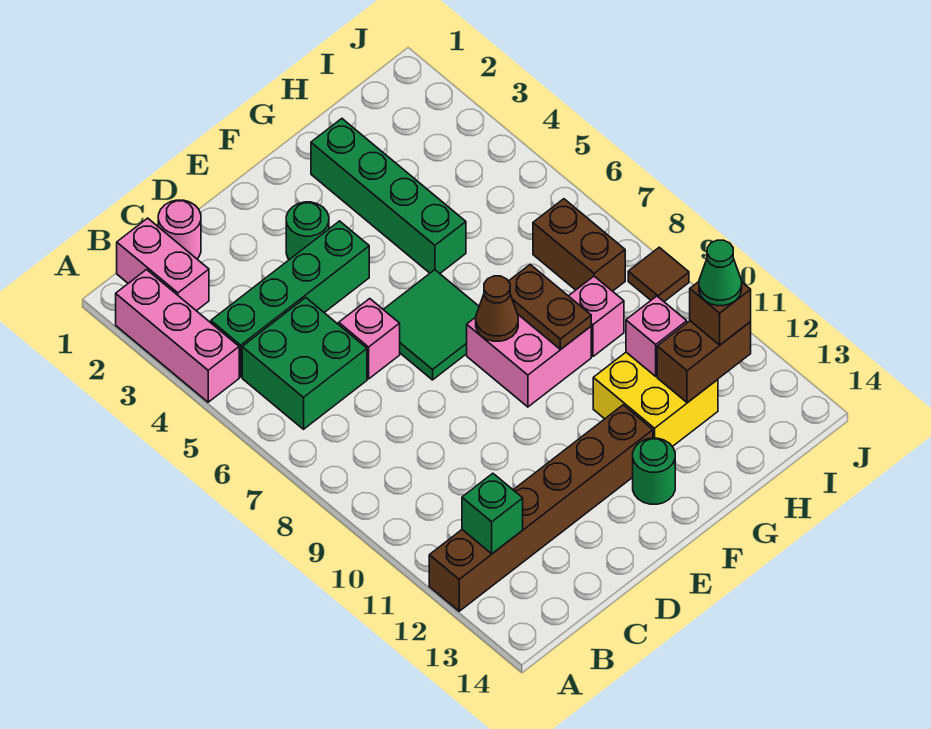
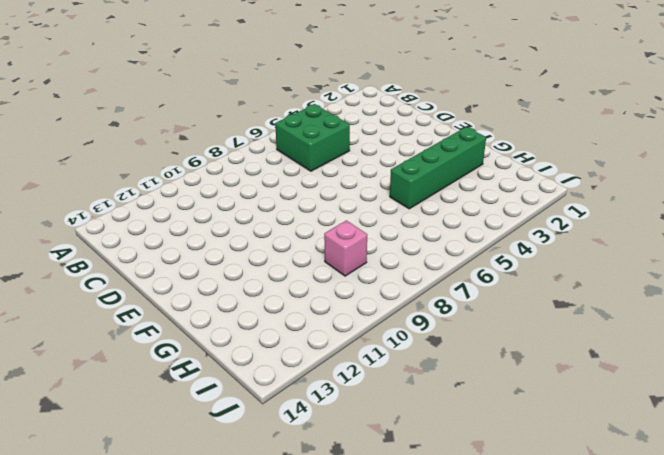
none -> pink 1x3 brick [116,270,239,402]
none -> brown 1x6 brick [429,405,653,611]
none -> pink 1x2 brick [117,218,209,311]

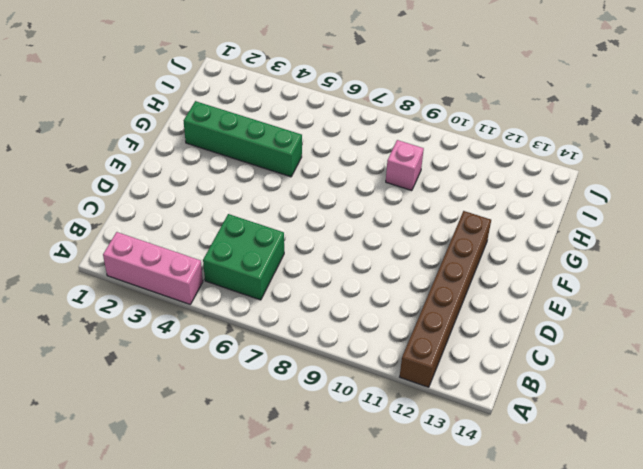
none -> pink 1x2 brick [117,218,209,311]
none -> green 1x4 brick [211,221,369,377]
none -> pink 1x1 round brick [158,200,201,259]

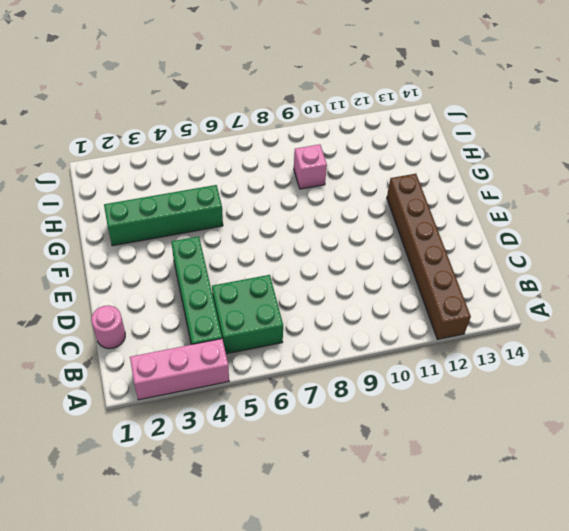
none -> pink 1x2 brick [117,218,209,311]
none -> pink 1x1 brick [339,299,400,379]
none -> green 1x1 round brick [286,202,329,260]

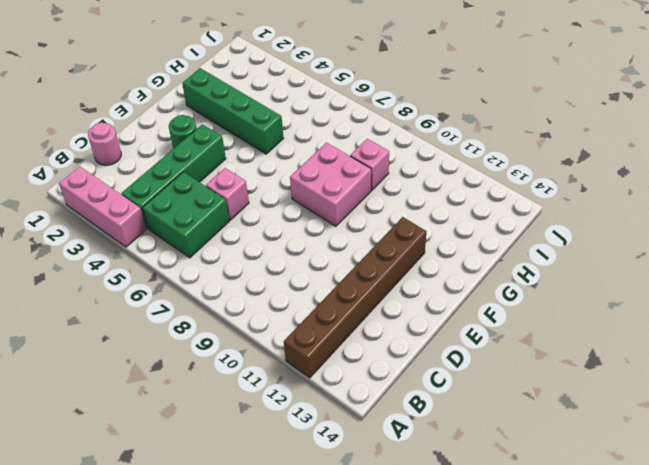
none -> pink 1x2 brick [117,218,209,311]
none -> green 2x2 tile [383,270,479,380]
none -> green 1x1 round brick [633,438,675,504]

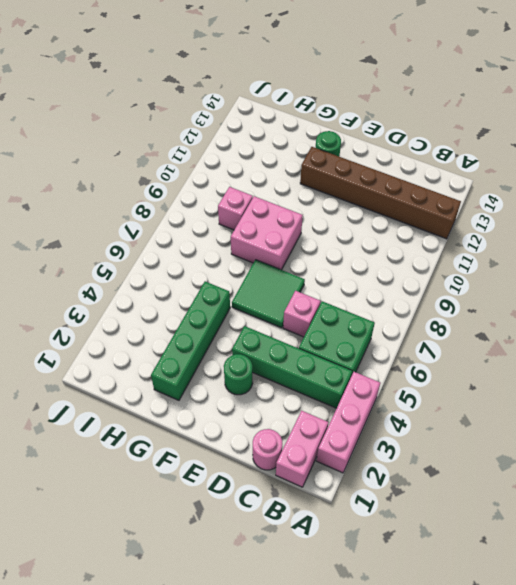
none -> yellow 2x2 brick [593,352,718,447]
none -> brown 1x2 brick [533,199,625,291]
none -> brown 1x1 tile [628,247,689,302]

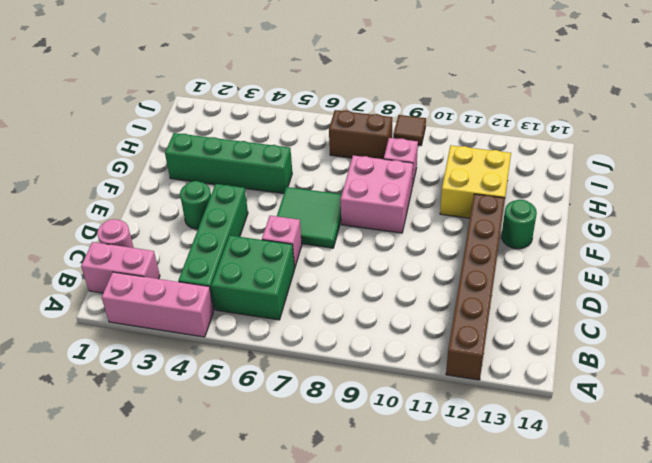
none -> green 1x1 brick [462,473,523,554]
none -> brown 1x1 cone [476,276,518,341]
none -> brown 1x2 plate [509,264,591,349]

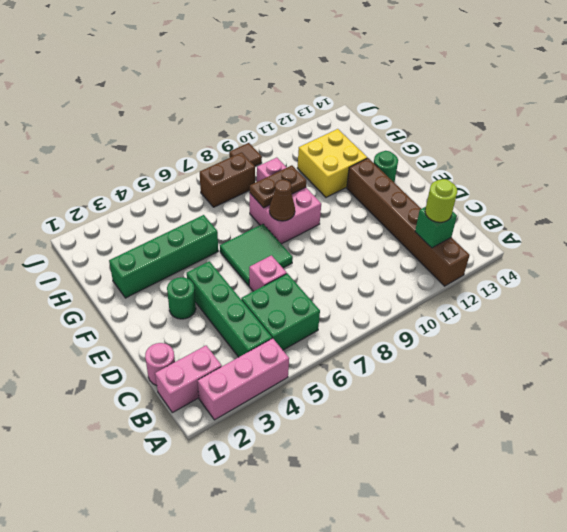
lime 1x1 round brick [425,179,457,222] -> none
none -> pink 1x1 brick [626,296,687,376]
none -> brown 1x2 brick [657,321,751,403]
none -> brown 1x1 brick [690,282,751,345]

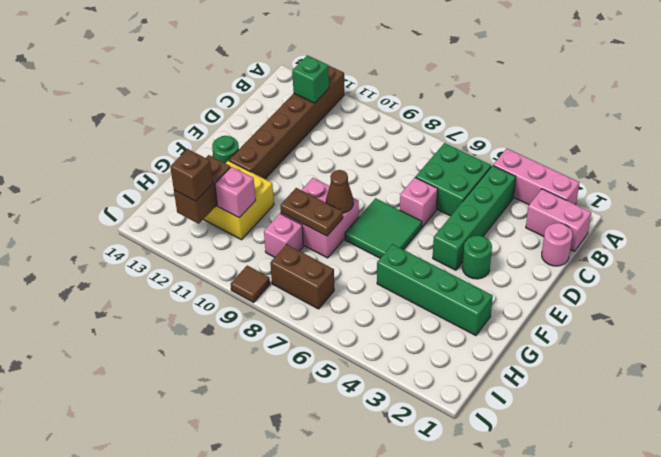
none -> green 1x1 cone [699,240,742,306]

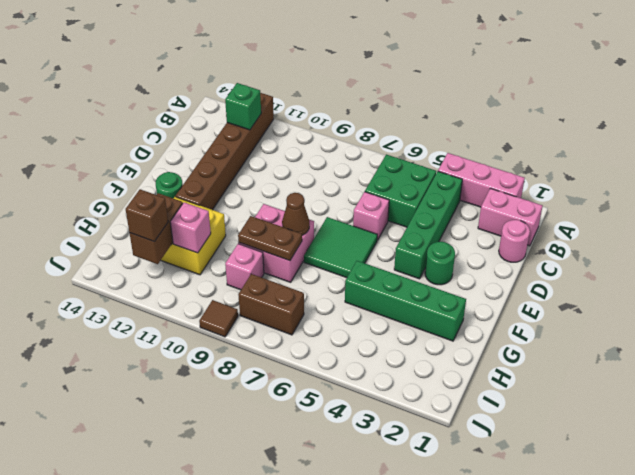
none -> green 1x1 cone [699,240,742,306]

